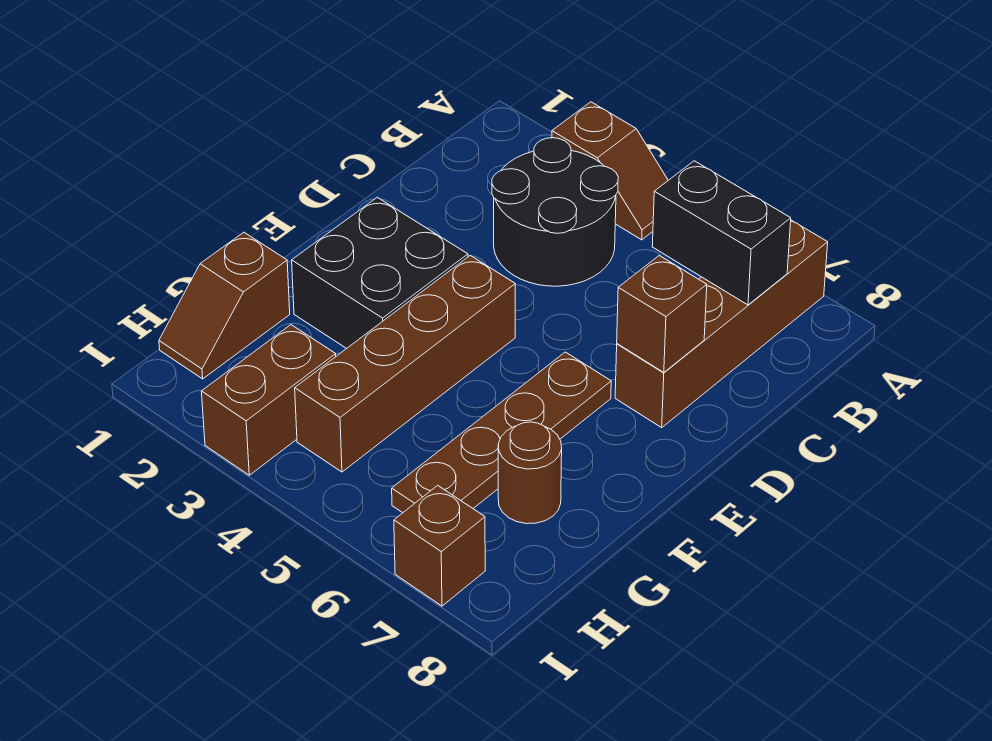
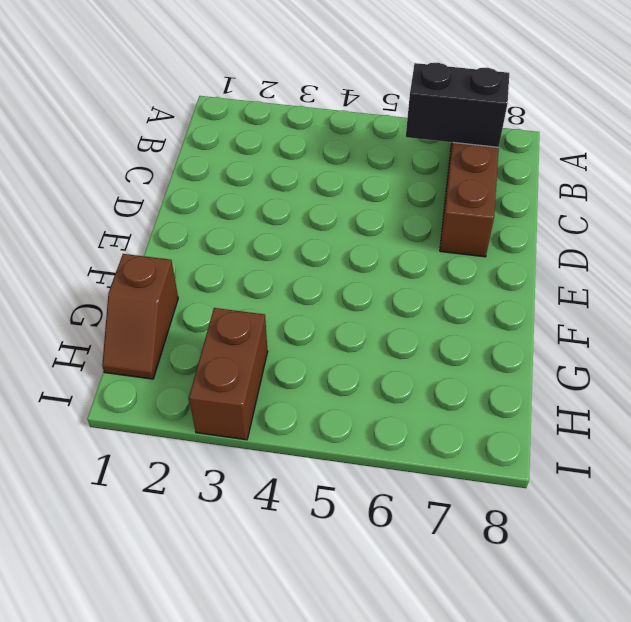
none -> brown 1x2 slope [552,102,668,240]
none -> black 2x2 round brick [492,138,618,286]
none -> black 2x2 brick [292,197,468,349]

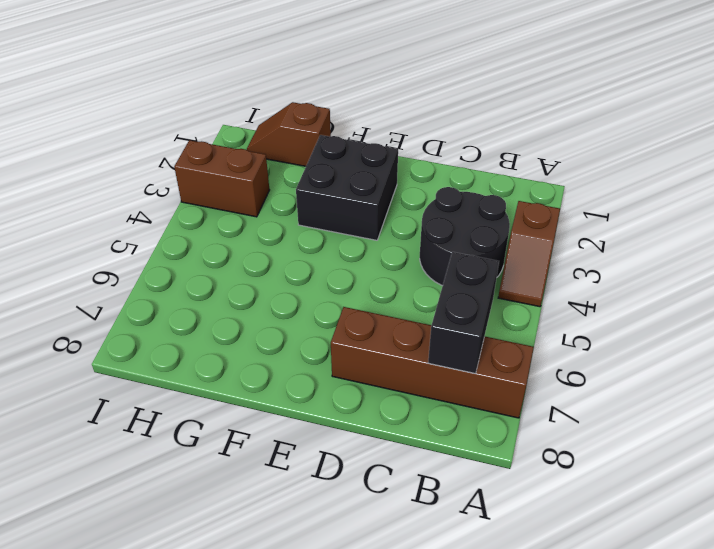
none -> brown 1x4 brick [295,256,515,472]
none -> brown 1x4 plate [392,352,611,513]
none -> brown 1x1 round brick [498,422,562,524]

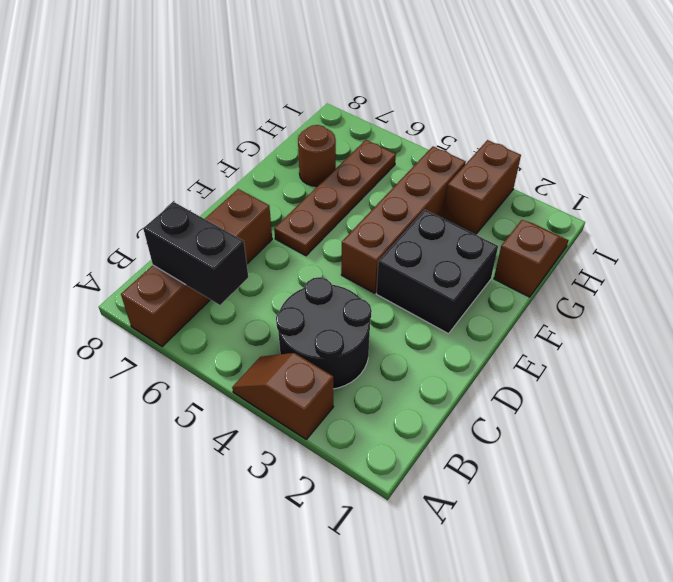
none -> brown 1x1 brick [394,485,485,606]
none -> brown 1x1 brick [617,256,707,372]

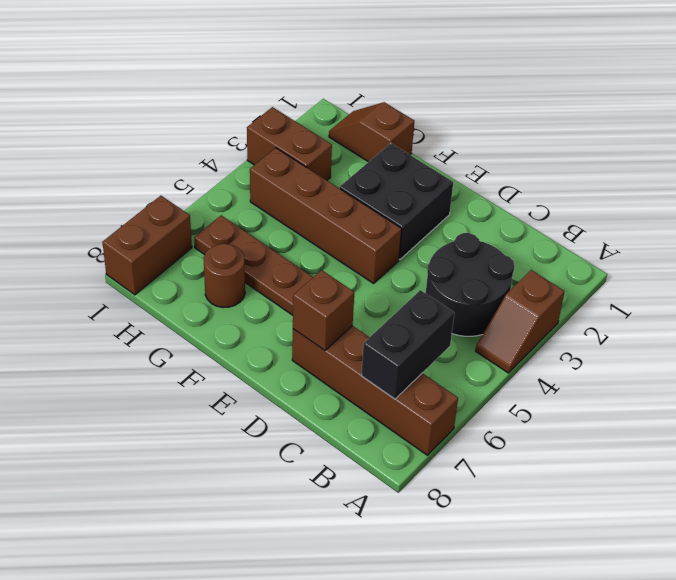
brown 1x2 brick [102,196,192,295] -> brown 1x1 brick [394,485,485,606]

